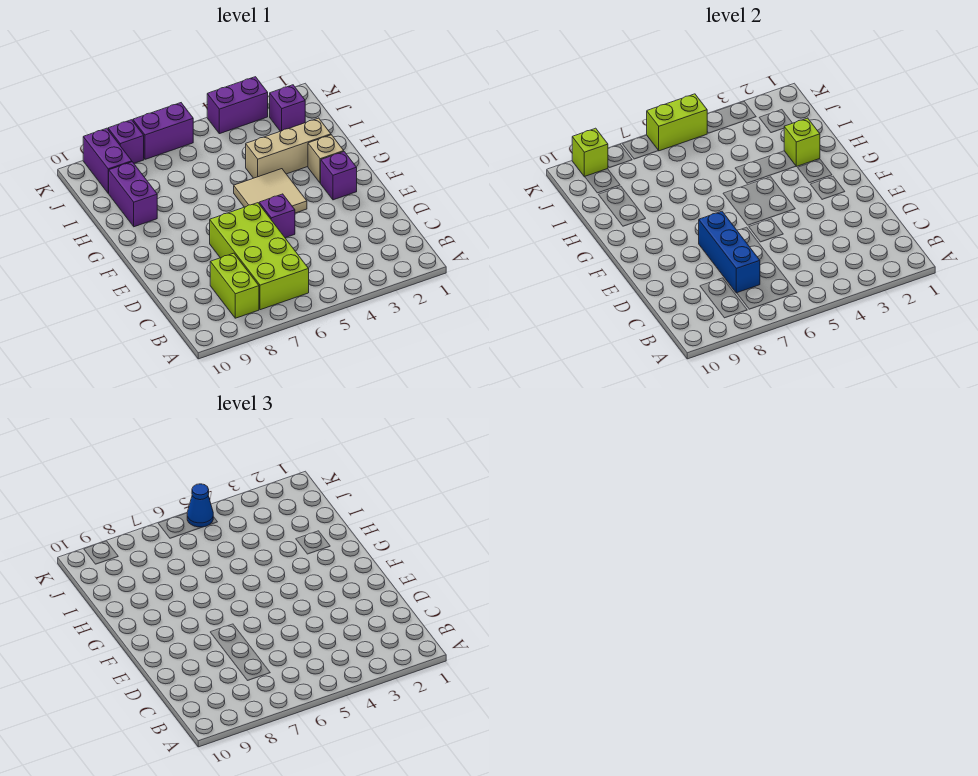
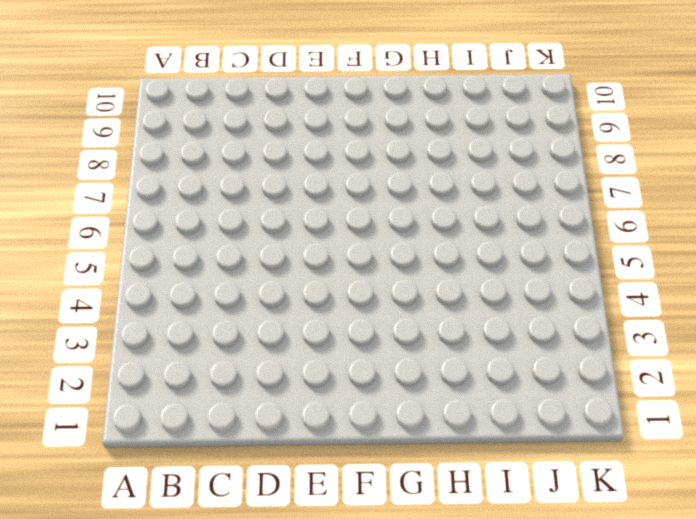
none -> lime 2x4 brick [210,203,309,310]
none -> lime 1x2 brick [210,253,259,318]
none -> purple 1x1 brick [259,194,295,238]

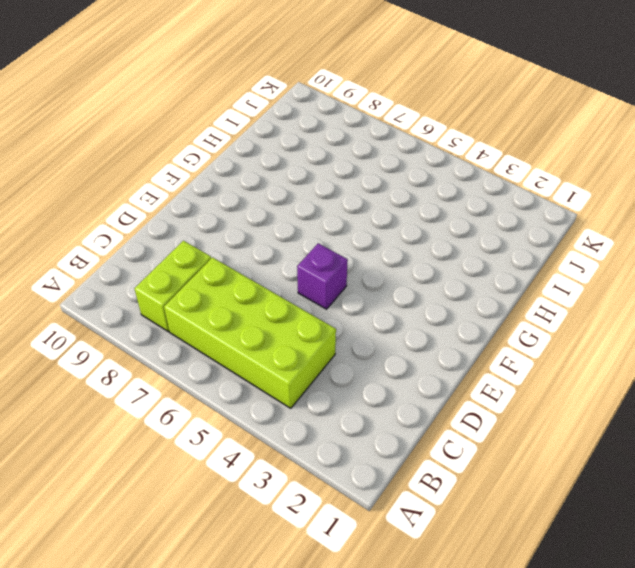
lime 2x4 brick [164,258,336,408] -> lime 2x4 brick turned to [210,203,309,310]
none -> purple 1x1 brick [321,152,357,200]
none -> tan 2x2 tile [234,169,307,213]
none -> tan 1x1 brick [308,135,344,183]

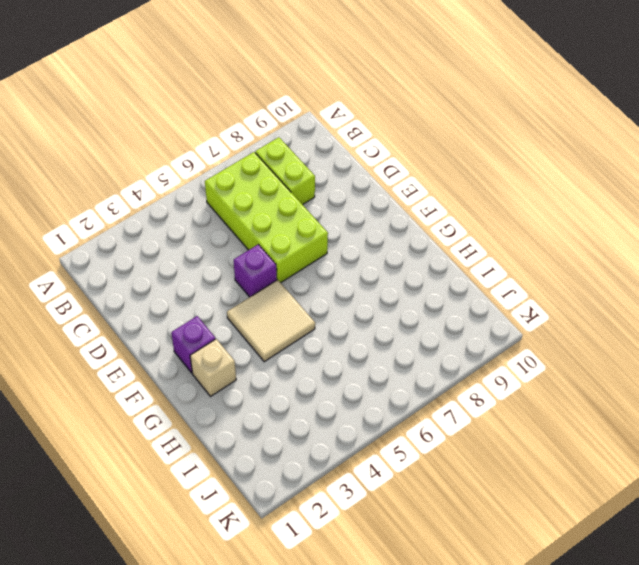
none -> tan 1x3 brick [246,118,331,178]
none -> purple 1x2 brick [109,162,157,227]
none -> purple 1x1 brick [270,85,305,131]

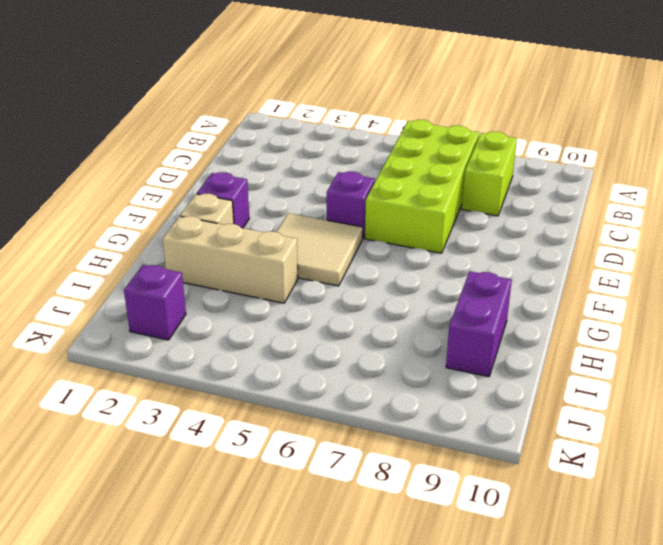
none -> purple 1x2 brick [83,128,132,193]
none -> purple 1x2 brick [207,77,268,134]
none -> purple 1x2 brick [133,103,193,159]

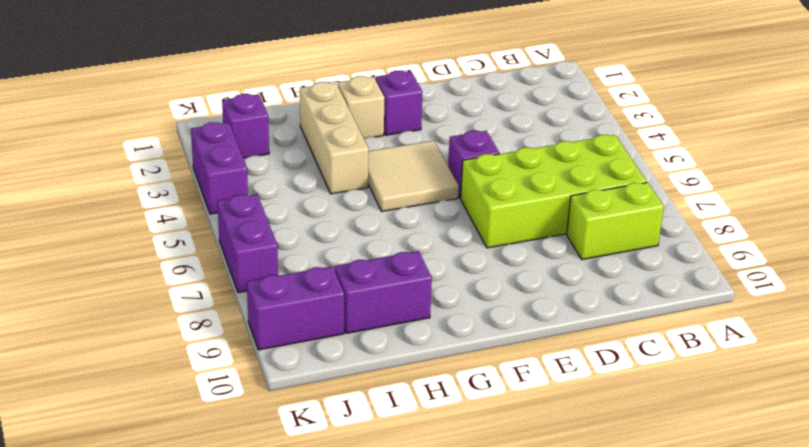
none -> purple 1x1 brick [108,120,144,163]
none -> blue 1x3 brick [699,211,760,293]
none -> lime 1x1 brick [784,118,820,166]

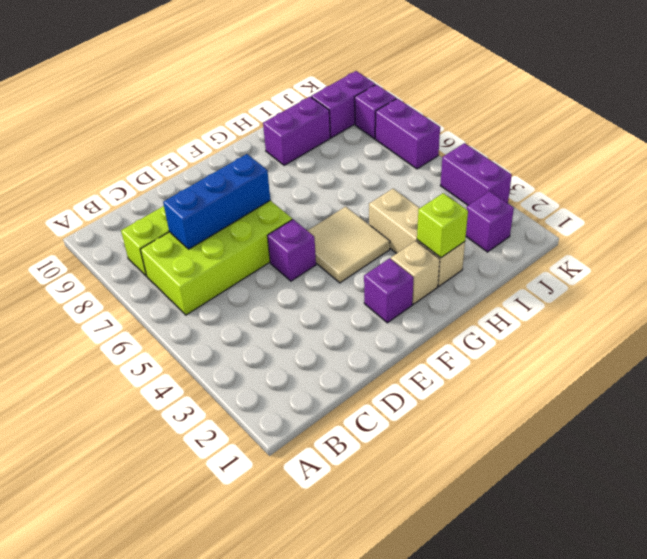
none -> lime 1x2 brick [647,94,707,151]
none -> lime 1x1 brick [572,128,608,177]
none -> blue 1x1 cone [187,484,213,527]

